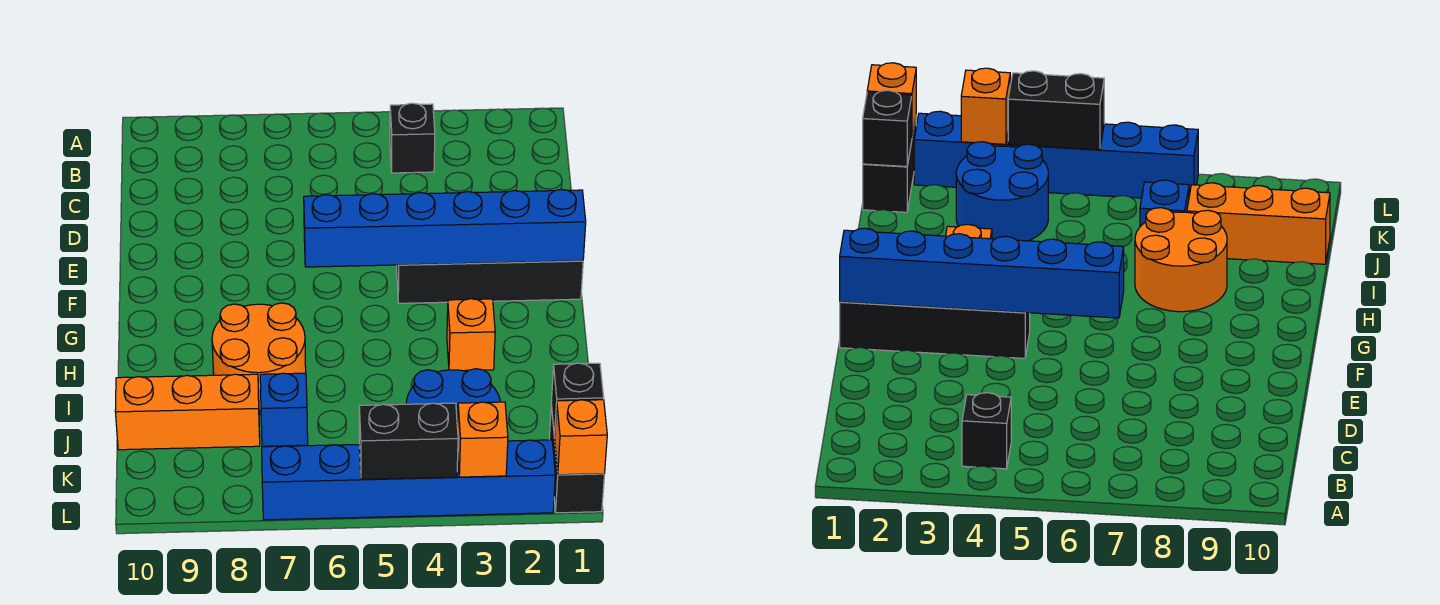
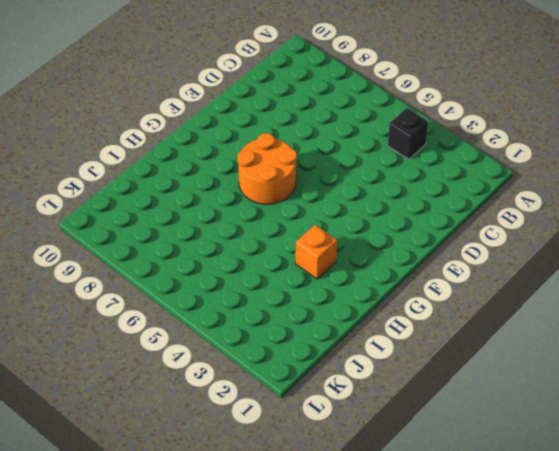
orange 2x2 round brick [237,133,297,204] -> orange 2x2 round brick moved to [212,303,306,410]
none -> black 1x4 brick [397,261,583,303]
none -> blue 2x2 round brick [406,369,500,427]
none -> blue 1x1 brick [260,373,308,446]

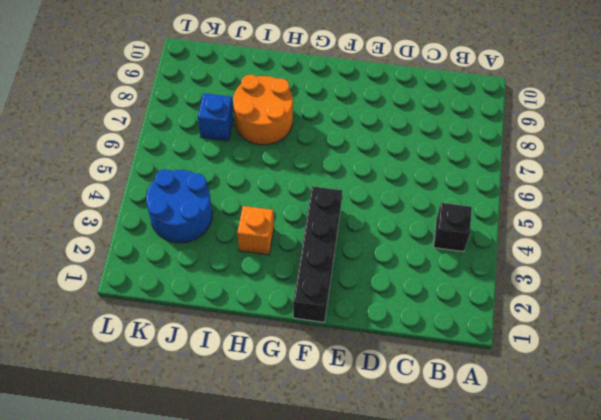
none -> orange 1x3 brick [115,374,260,450]
none -> black 1x2 brick [549,405,605,513]
none -> blue 1x6 brick [262,440,555,520]

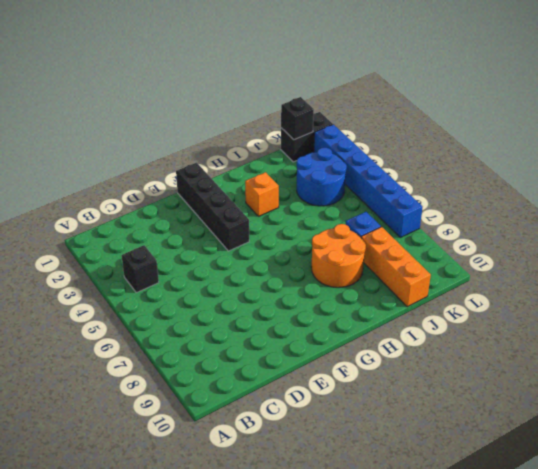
none -> blue 1x6 brick [304,189,586,267]
none -> orange 1x1 brick [554,400,607,475]
none -> orange 1x1 brick [457,402,508,477]

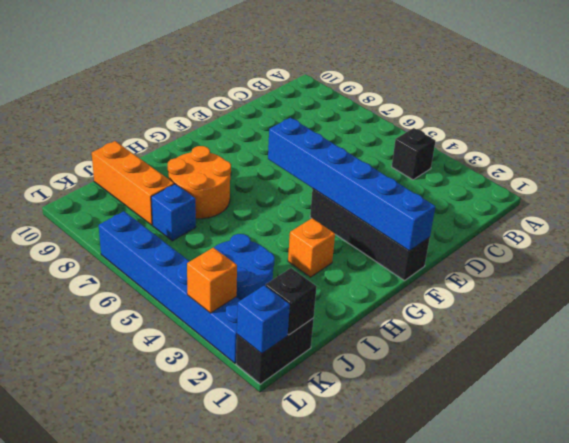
blue 1x1 brick [237,285,290,354] -> orange 1x1 brick [554,400,607,475]
none -> black 1x2 brick [359,403,458,479]

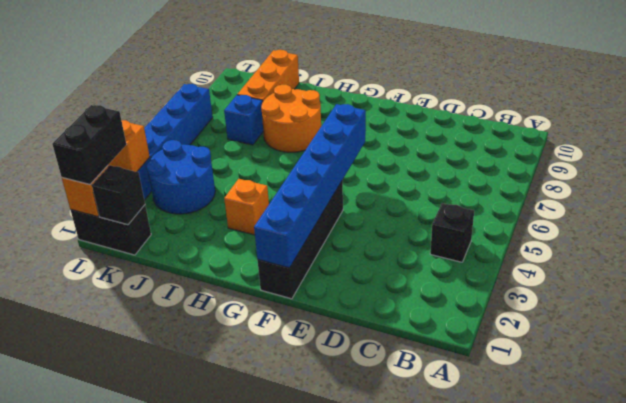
black 1x2 brick [52,105,126,185] -> black 1x2 brick moved to [359,403,458,479]

